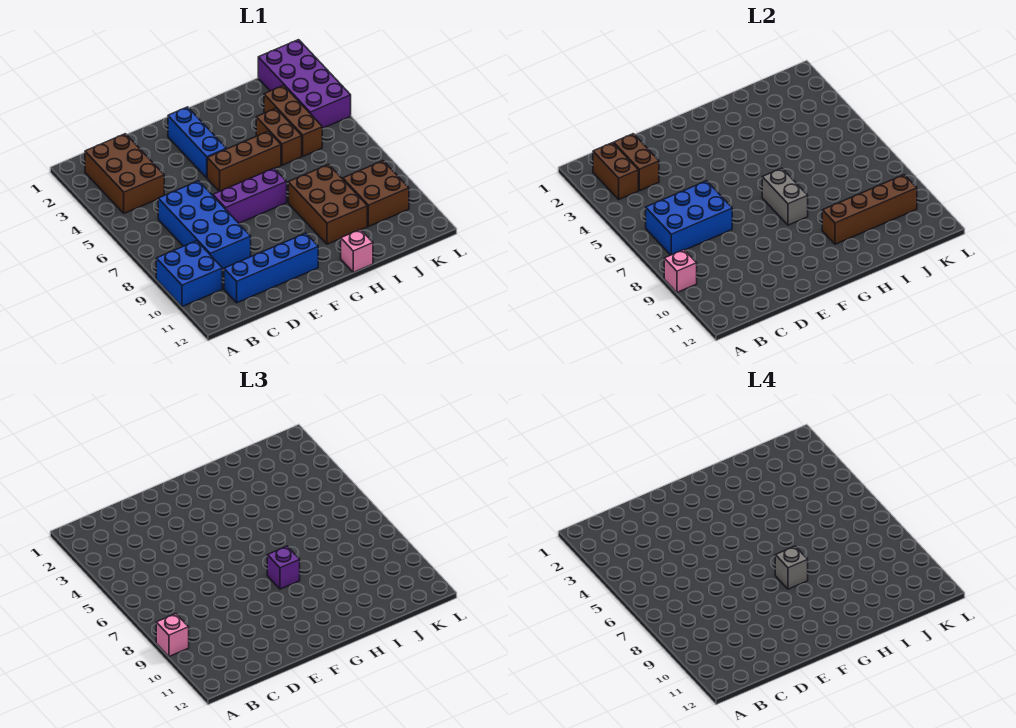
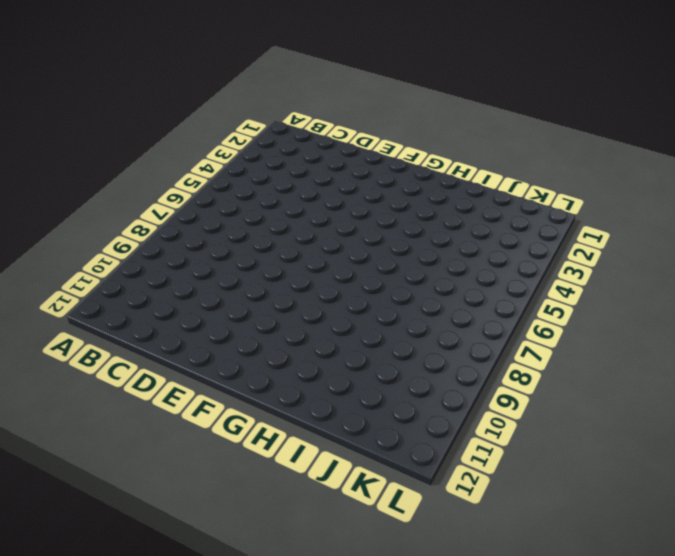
none -> blue 2x2 brick [156,241,222,307]
none -> brown 2x3 brick [85,134,164,213]
none -> blue 2x4 brick [158,181,251,270]

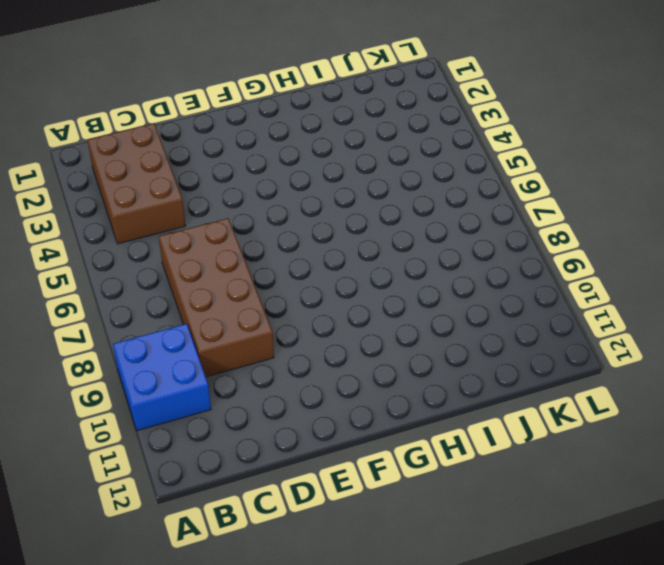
brown 2x4 brick [159,218,274,377] -> blue 2x4 brick [158,181,251,270]
none -> blue 1x4 brick [224,233,318,303]
none -> purple 1x3 brick [213,168,287,223]
none -> blue 1x3 brick [168,107,226,178]

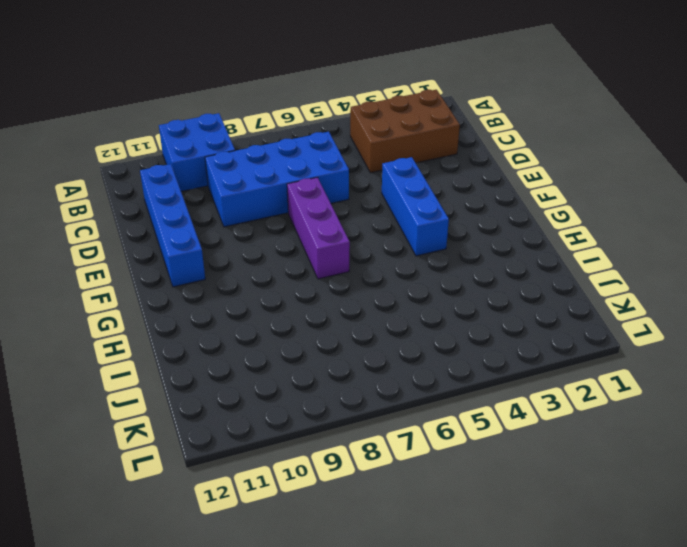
blue 1x3 brick [382,157,449,256] -> blue 1x3 brick turned to [168,107,226,178]
none -> brown 1x3 brick [207,131,281,191]
none -> brown 2x3 brick [288,164,367,244]
none -> pink 1x1 brick [341,229,373,272]

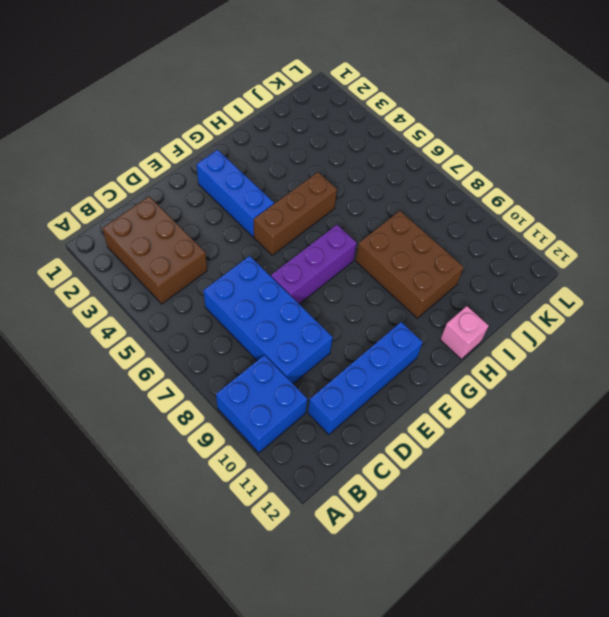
none -> brown 1x2 brick [256,108,302,165]
none -> brown 1x3 brick [264,85,322,156]
none -> brown 2x2 brick [343,161,409,227]

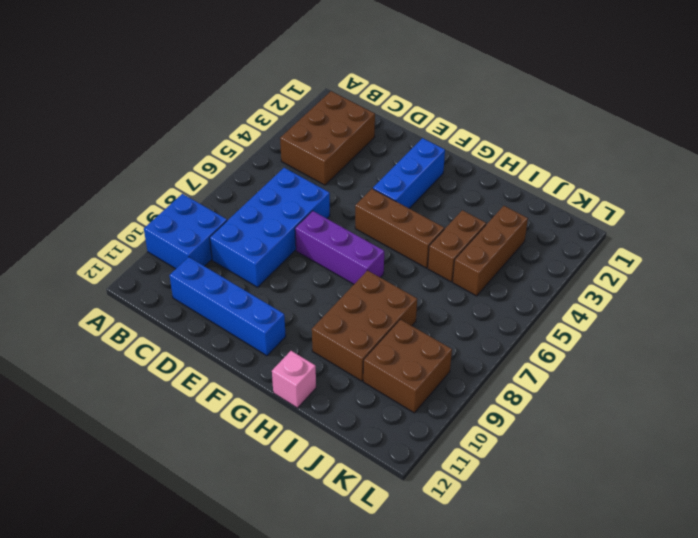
none -> purple 2x4 brick [258,40,351,128]
none -> pink 1x1 brick [664,250,697,292]
none -> brown 1x2 brick [593,143,638,199]

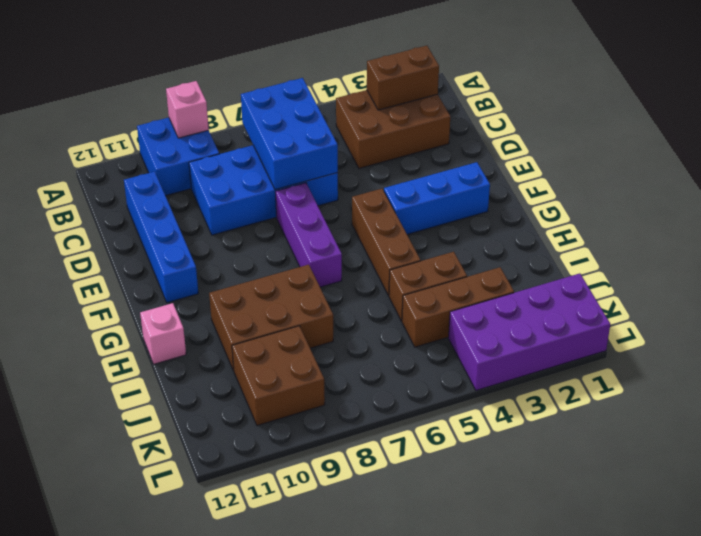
none -> brown 1x2 brick [614,134,659,191]
none -> grey 1x2 brick [762,168,808,225]
none -> brown 1x4 brick [822,175,917,244]

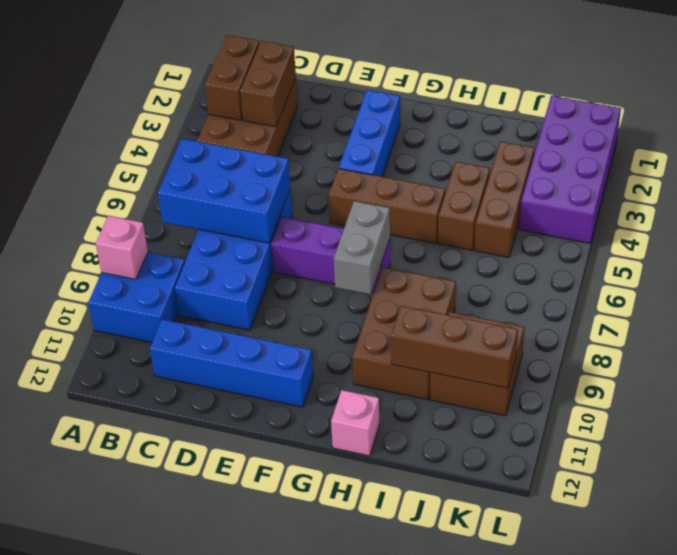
brown 1x3 brick [391,306,518,388] -> brown 1x4 brick [822,175,917,244]
none -> pink 1x1 brick [156,614,189,656]
none -> purple 1x1 brick [267,546,300,589]
none -> grey 1x1 brick [775,546,808,589]

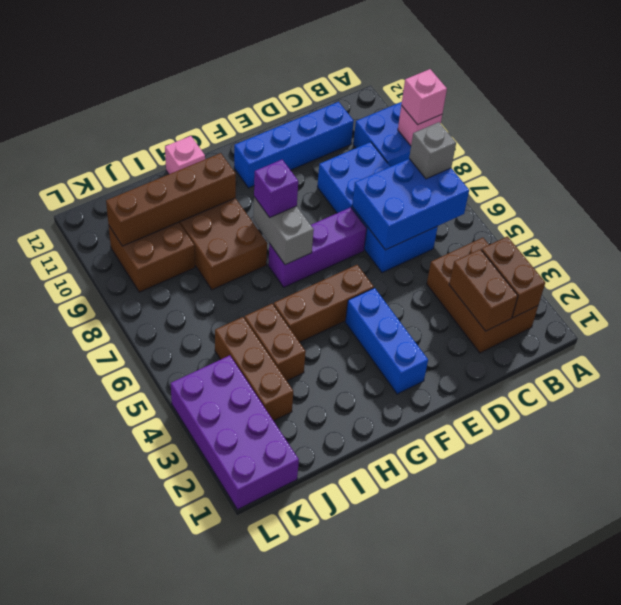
grey 1x1 brick [409,122,456,179] -> grey 1x1 brick moved to [775,546,808,589]

